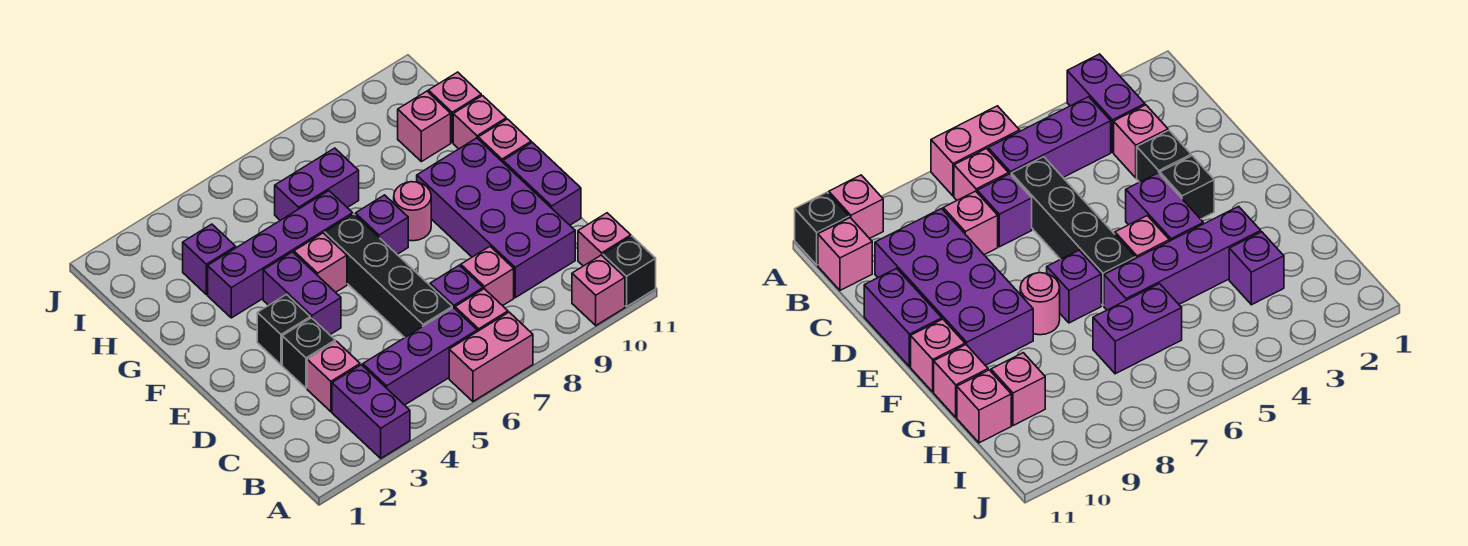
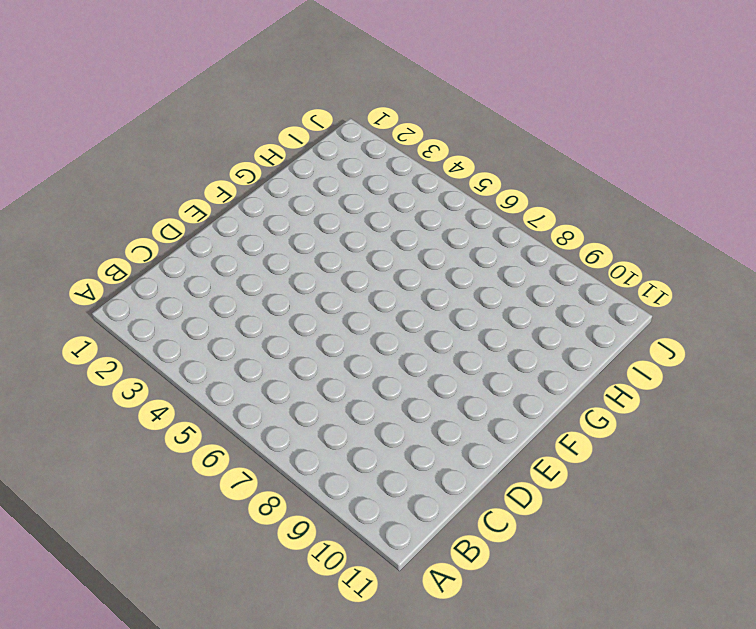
none -> purple 1x2 brick [332,365,410,458]
none -> pink 1x2 brick [449,312,533,401]
none -> pink 1x1 brick [572,255,625,325]

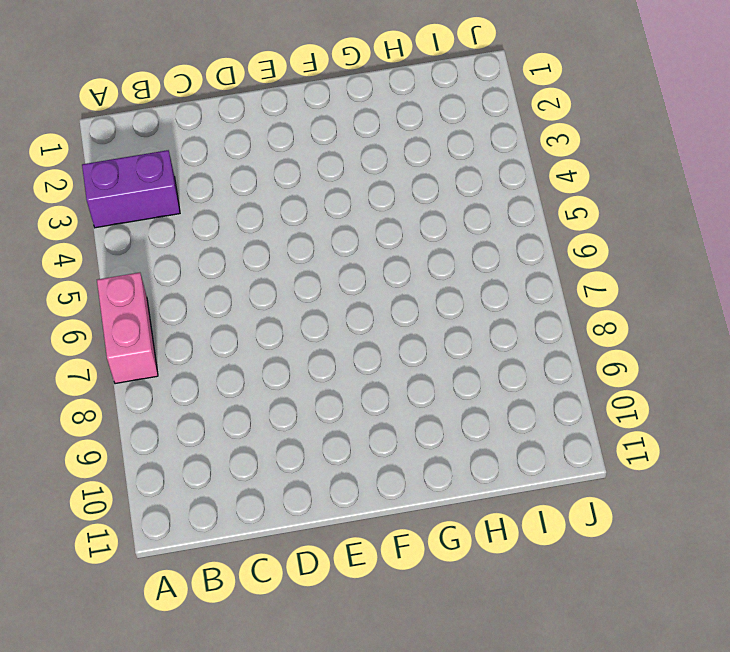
none -> pink 1x1 brick [572,255,625,325]
none -> black 1x1 brick [603,236,656,307]
none -> purple 1x3 brick [363,308,477,405]

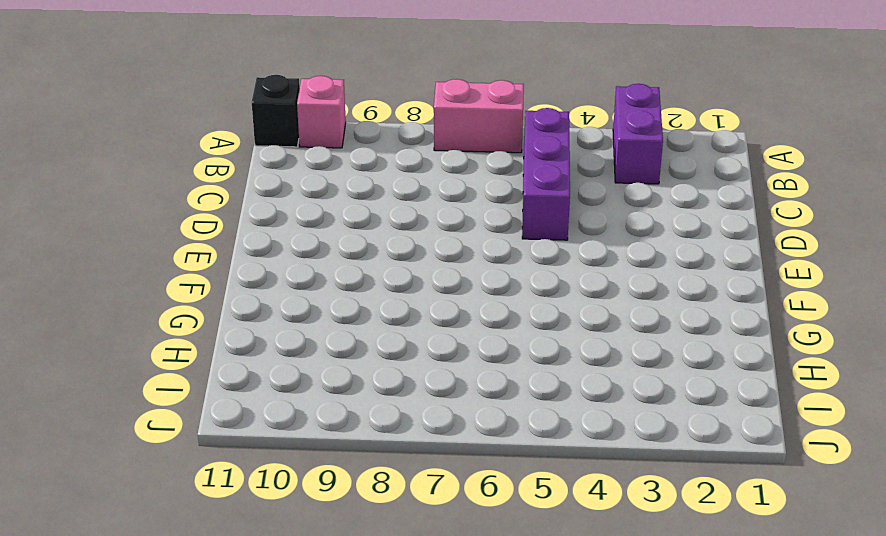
purple 1x3 brick [522,108,570,240] -> purple 1x3 brick turned to [363,308,477,405]
none -> pink 1x1 brick [455,289,508,331]
none -> pink 1x1 brick [578,213,631,266]
none -> pink 1x1 brick [307,341,360,412]

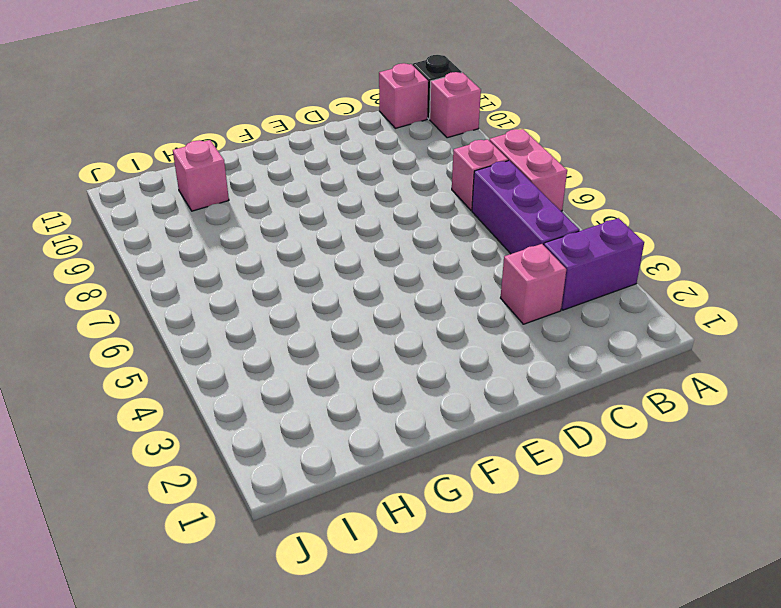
none -> black 1x4 brick [325,214,452,337]
none -> purple 1x1 brick [430,265,483,309]
none -> pink 1x1 brick [461,247,514,306]

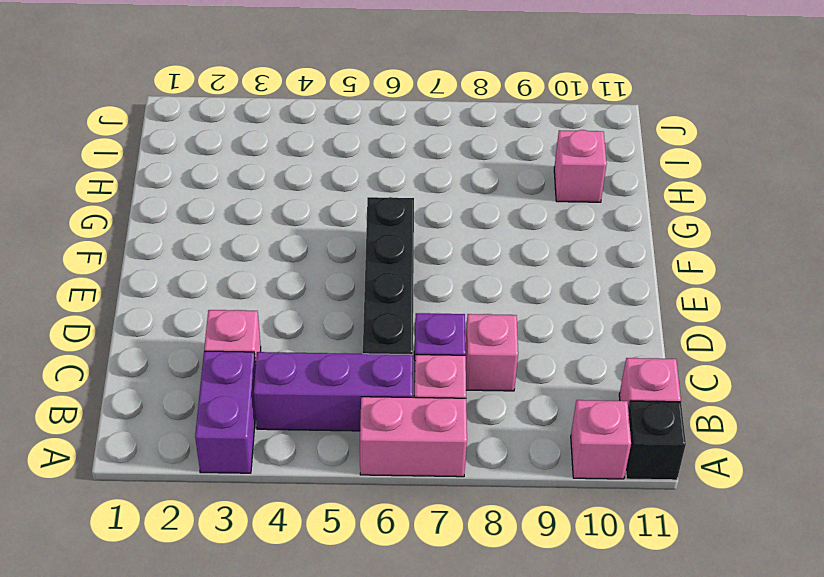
none -> purple 2x4 brick [417,138,575,298]
none -> black 1x1 brick [282,318,335,388]
none -> purple 1x2 brick [503,142,581,225]

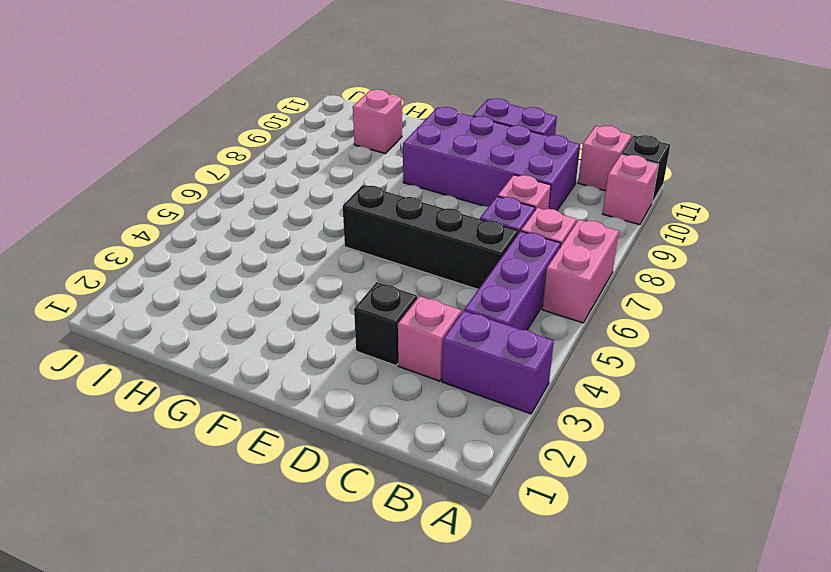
none -> black 1x1 brick [257,294,310,365]
none -> purple 1x2 brick [263,252,341,335]
none -> pink 1x1 brick [294,233,347,292]

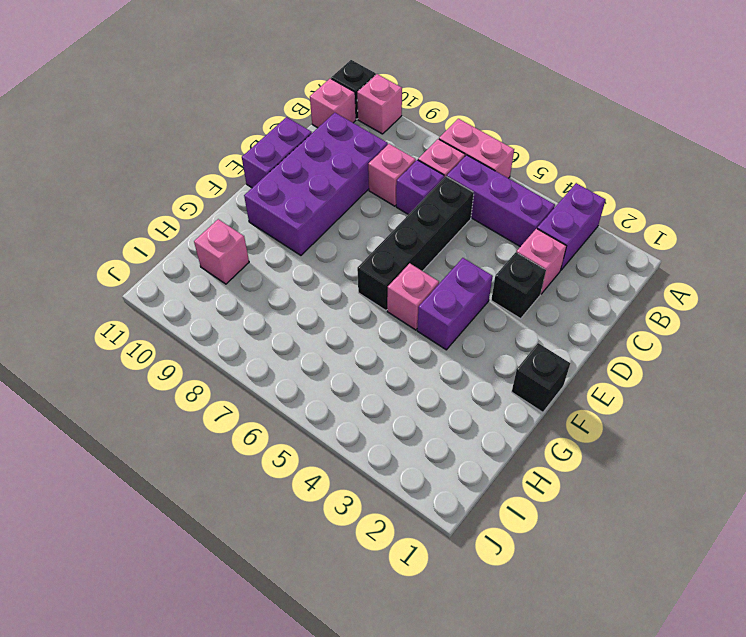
black 1x1 brick [512,343,570,412] -> black 1x1 brick moved to [257,294,310,365]
none -> purple 1x1 brick [355,195,408,254]
none -> pink 1x1 round brick [394,182,431,241]
none -> pink 1x1 brick [478,119,531,162]

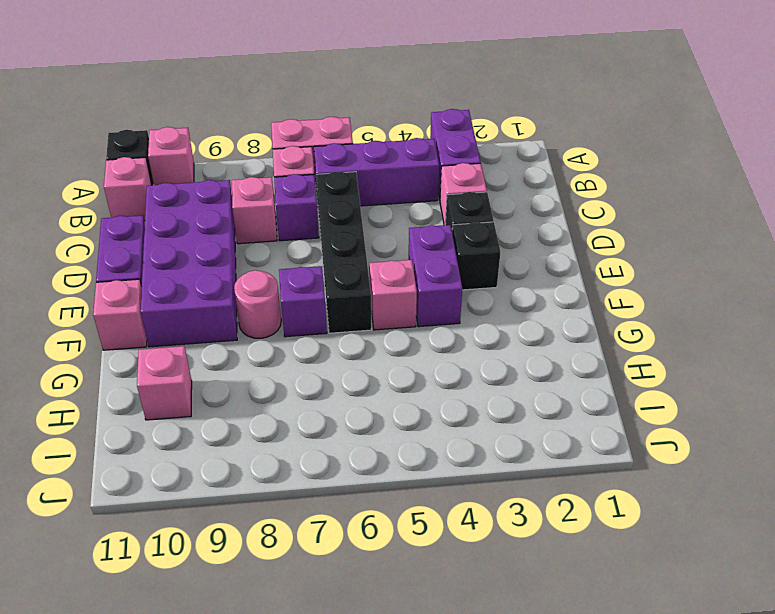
none -> purple 1x4 brick [208,191,353,318]
none -> pink 1x1 brick [453,96,506,149]
none -> purple 1x1 brick [183,224,236,294]

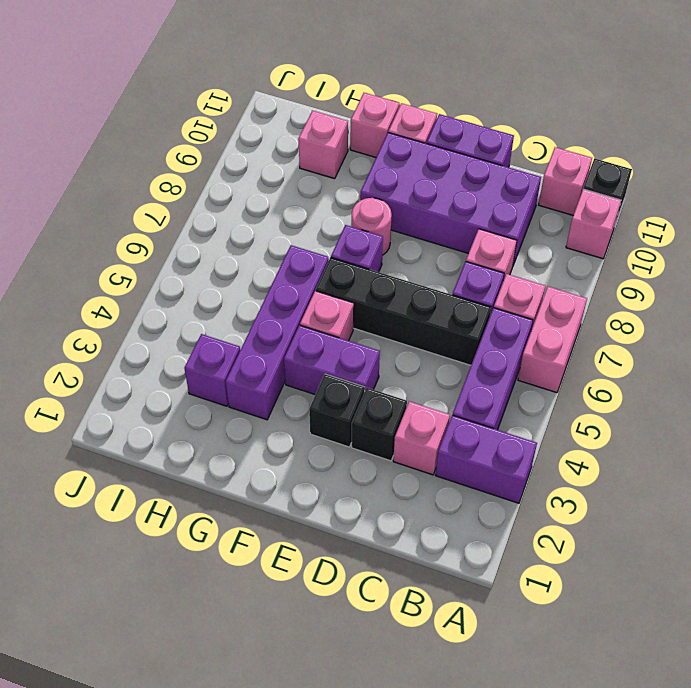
none -> purple 1x2 brick [275,148,359,220]
none -> pink 1x1 brick [428,72,481,143]

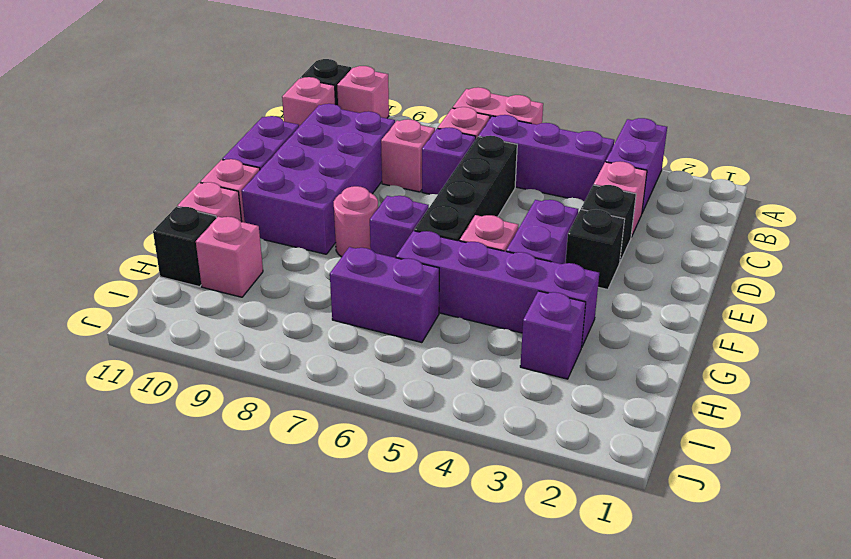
black 1x1 brick [153,207,216,287] -> pink 1x1 brick [428,72,481,143]

